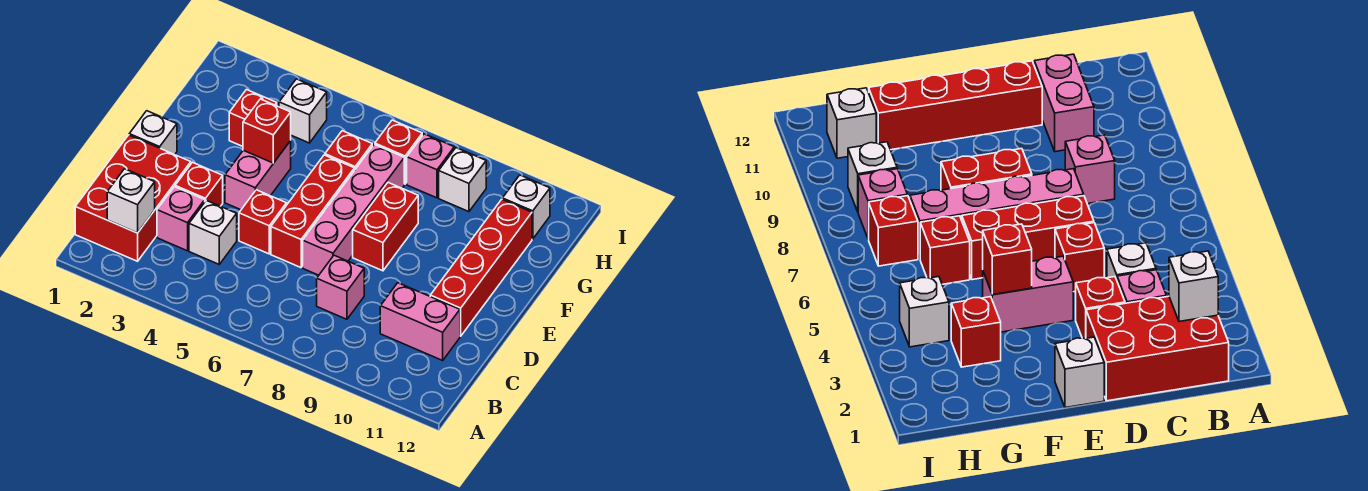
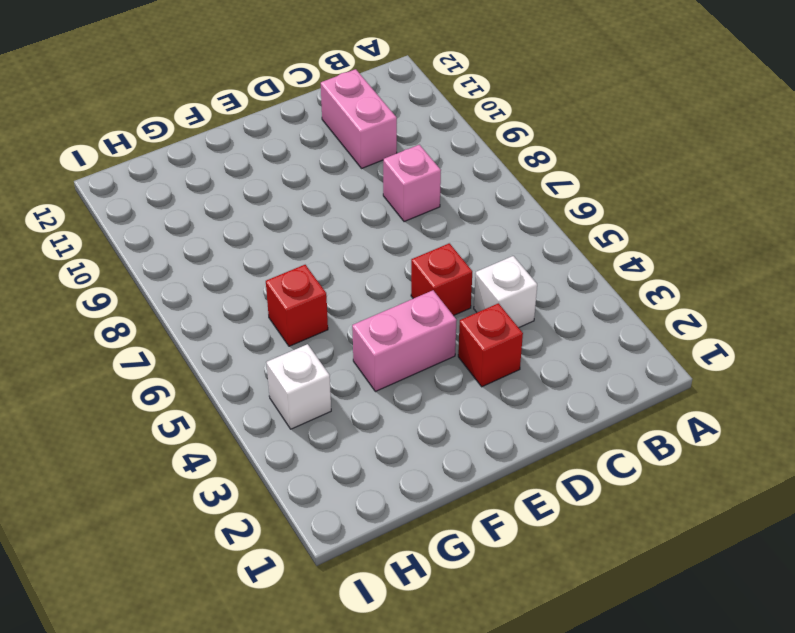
none -> red 2x3 brick [75,135,191,261]
none -> pink 1x1 brick [157,187,205,251]
none -> red 1x3 brick [271,155,354,268]

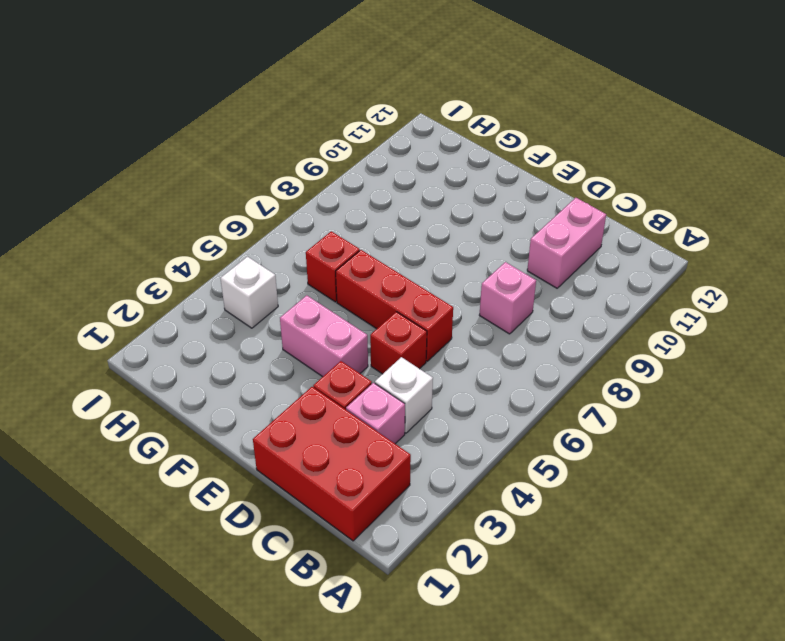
none -> pink 1x4 brick [303,144,404,275]
none -> red 1x4 brick [430,199,532,336]
none -> white 1x1 brick [129,111,177,155]

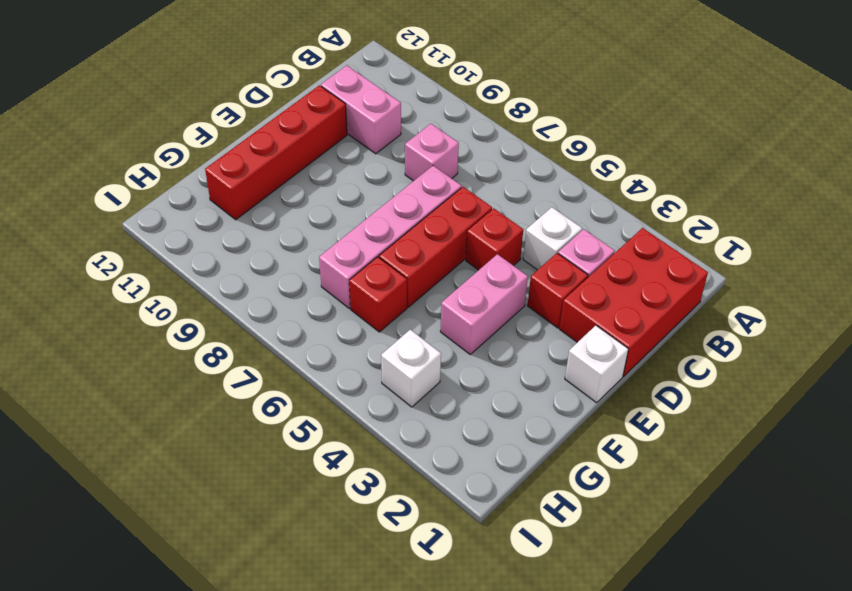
none -> red 1x2 brick [353,183,418,271]
none -> red 1x1 brick [229,90,277,146]
none -> red 1x1 brick [375,120,422,184]

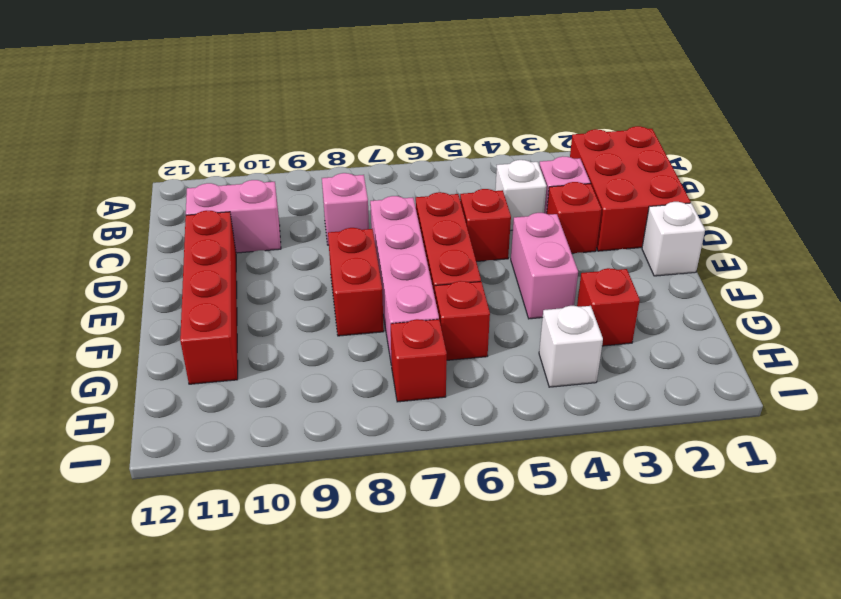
none -> pink 1x1 brick [407,134,454,198]
none -> white 1x1 brick [439,148,486,212]
none -> white 1x1 brick [502,175,550,239]

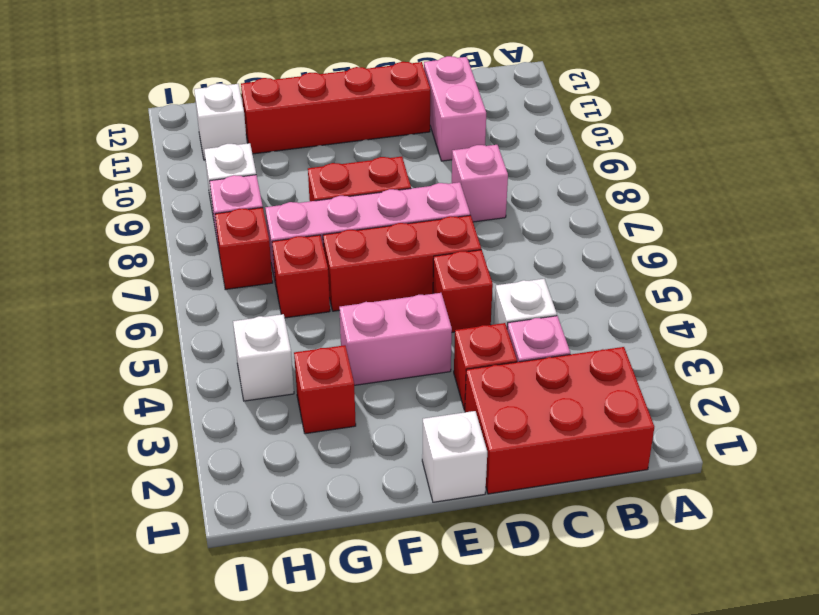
none -> white 1x1 brick [107,169,155,233]
none -> red 1x1 brick [243,99,291,163]

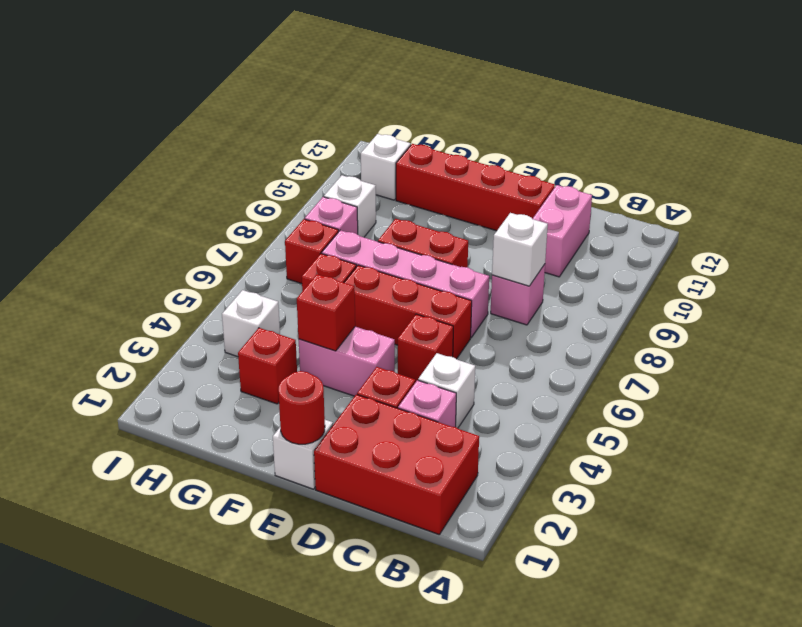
white 1x1 brick [492,213,548,286] -> white 1x1 brick moved to [107,169,155,233]
red 1x1 round brick [278,371,325,444] -> none

